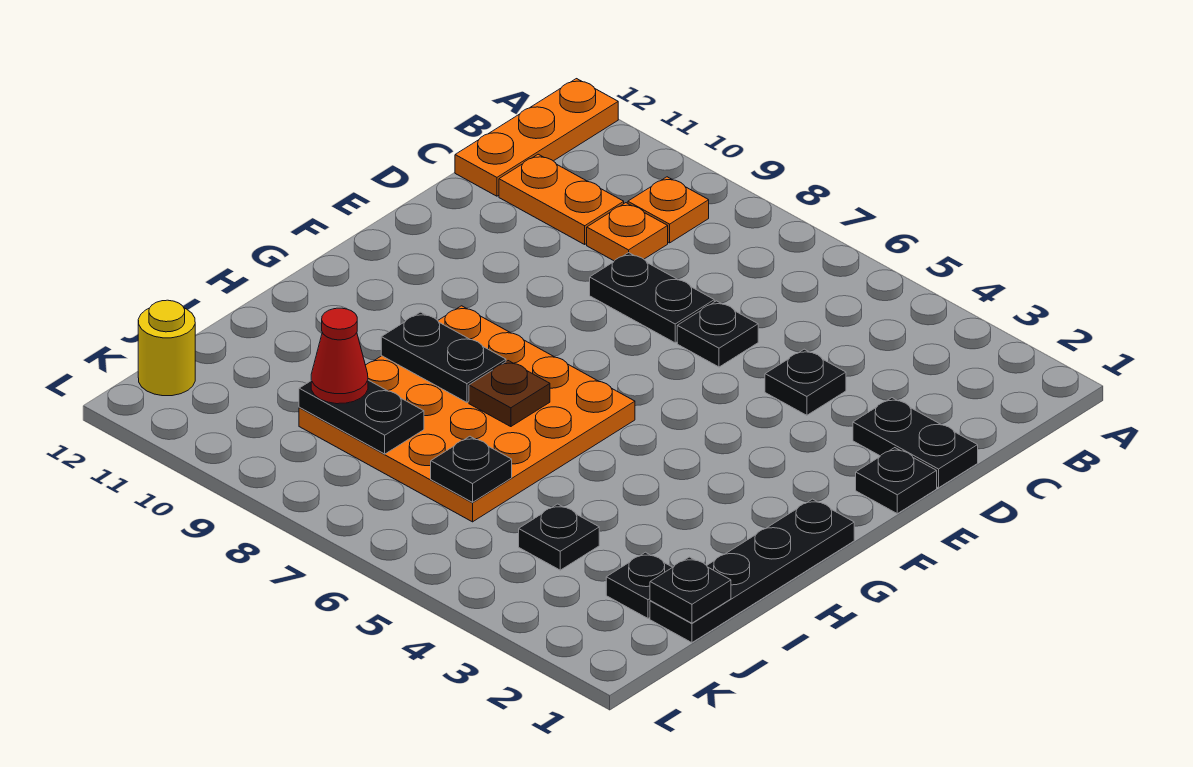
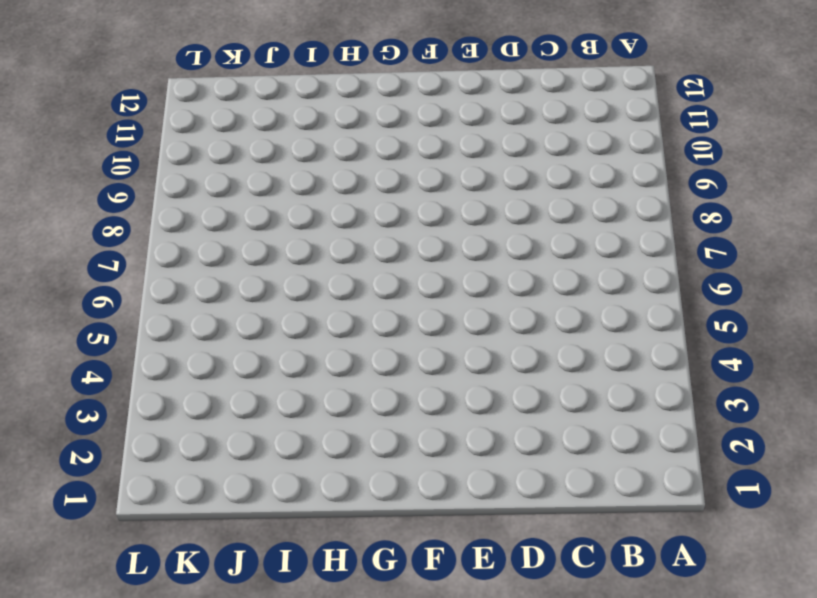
none -> orange 1x3 plate [455,79,618,196]
none -> orange 1x1 plate [628,177,709,243]
none -> orange 1x1 plate [587,203,668,261]

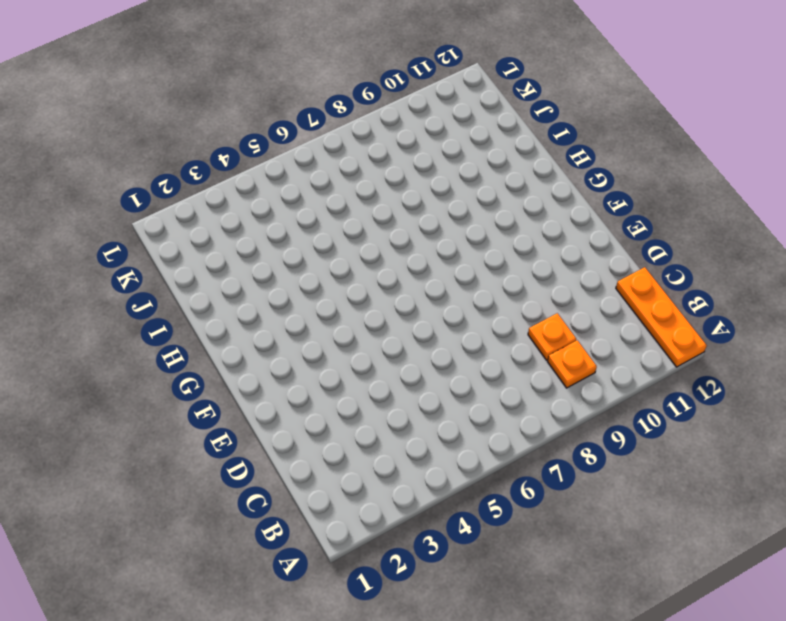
none -> orange 1x2 plate [499,154,624,244]
none -> black 1x2 plate [853,398,978,488]
none -> black 1x1 plate [765,349,846,415]

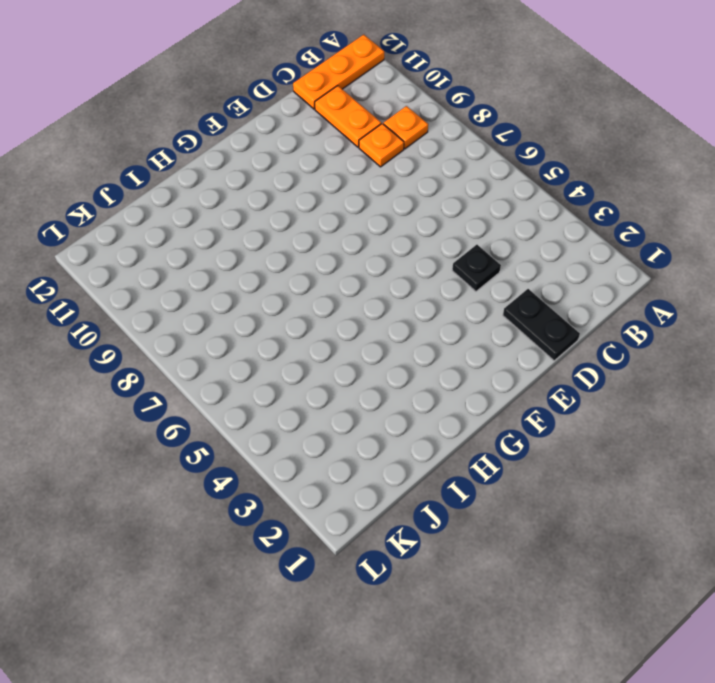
none -> black 1x1 plate [677,301,758,367]
none -> black 1x2 plate [590,253,714,343]
none -> black 1x1 plate [856,448,937,514]

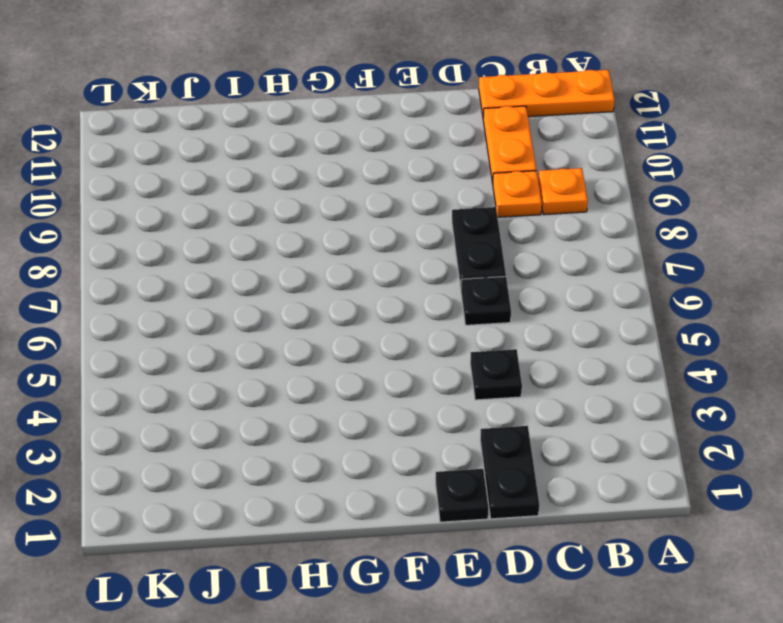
none -> black 1x4 plate [650,499,854,643]
none -> orange 4x4 plate [299,306,635,522]
none -> black 1x1 plate [606,552,672,618]

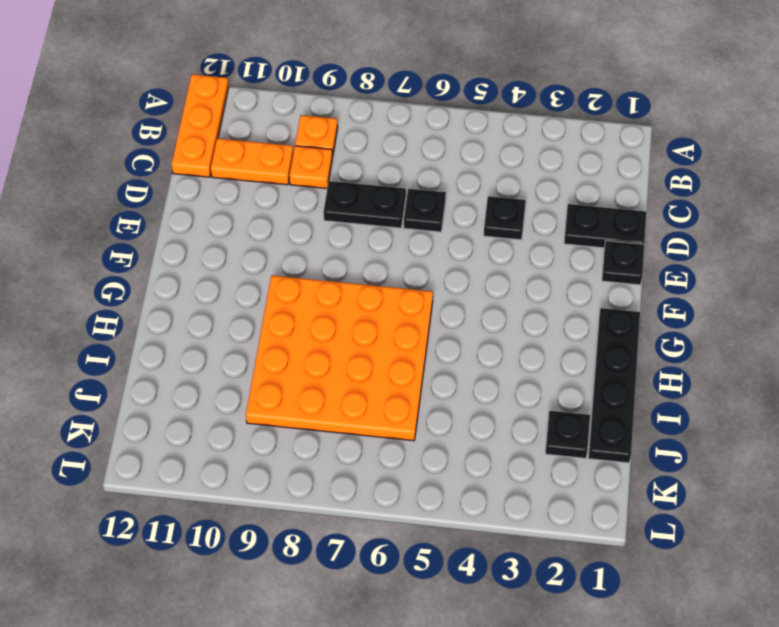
none -> black 1x1 plate [519,504,599,570]
none -> yellow 1x1 round brick [138,300,195,396]
none -> brown 1x1 plate [469,361,550,427]

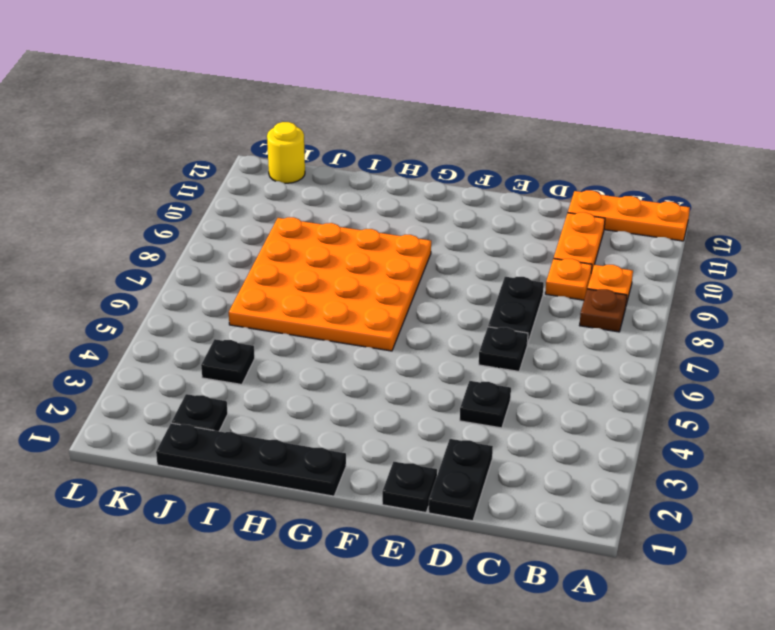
brown 1x1 plate [580,289,627,332] -> brown 1x1 plate moved to [469,361,550,427]
none -> black 1x2 plate [381,312,506,402]
none -> black 1x1 plate [650,557,731,623]
none -> black 1x1 plate [431,436,512,502]

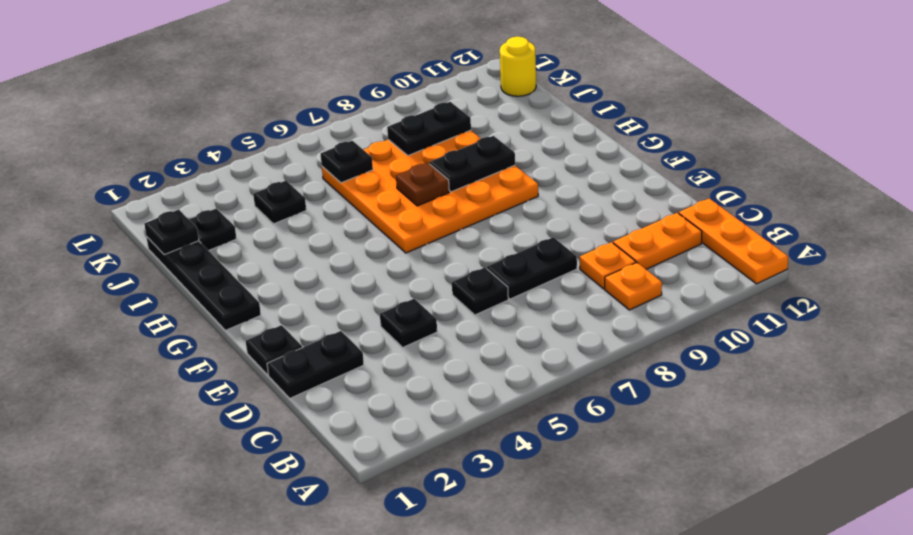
none -> red 1x1 cone [311,308,368,404]

